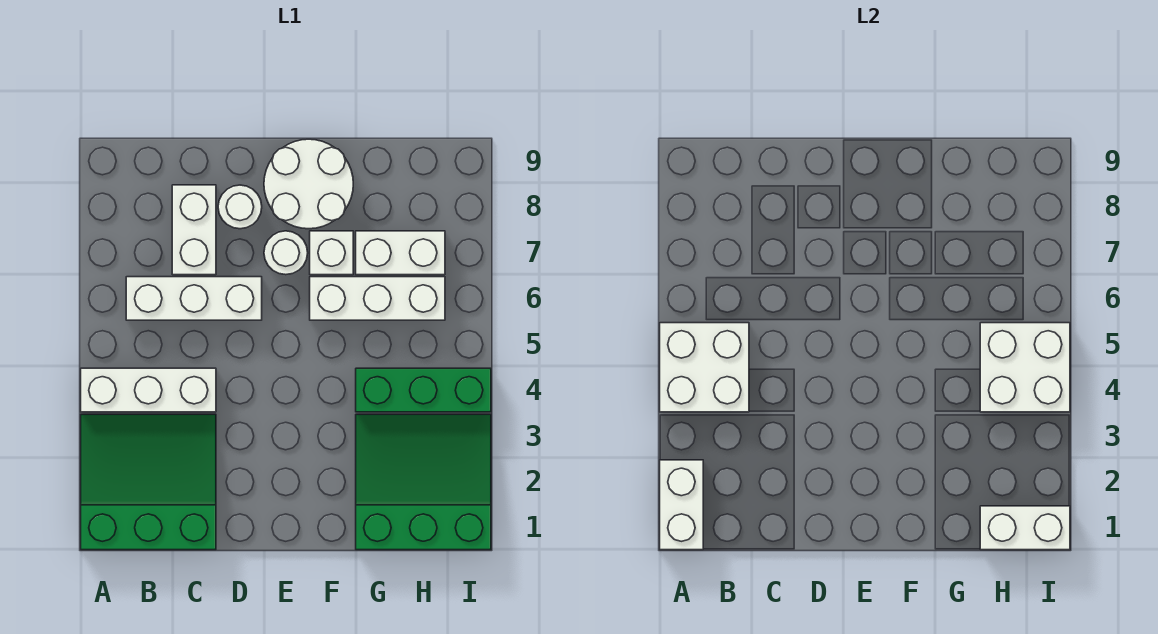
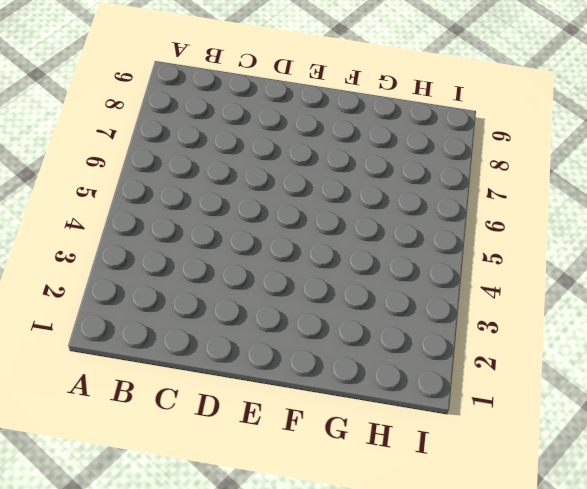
none -> green 3x3 slope [81,414,216,550]
none -> white 1x3 brick [81,368,216,412]
none -> white 1x3 brick [126,277,262,320]

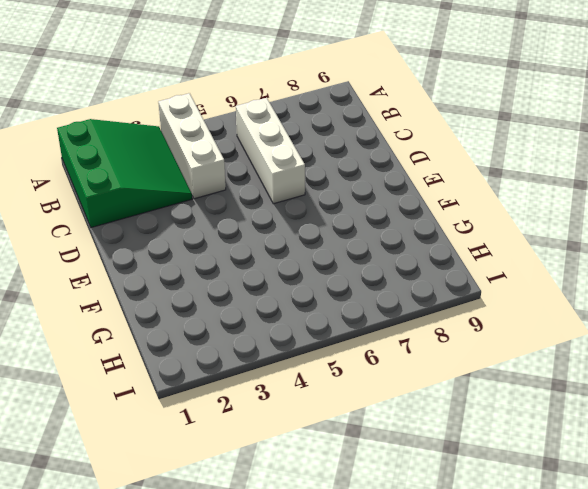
none -> white 1x2 brick [172,185,216,275]
none -> white 1x1 round brick [218,185,262,229]
none -> white 1x1 round brick [264,231,308,275]

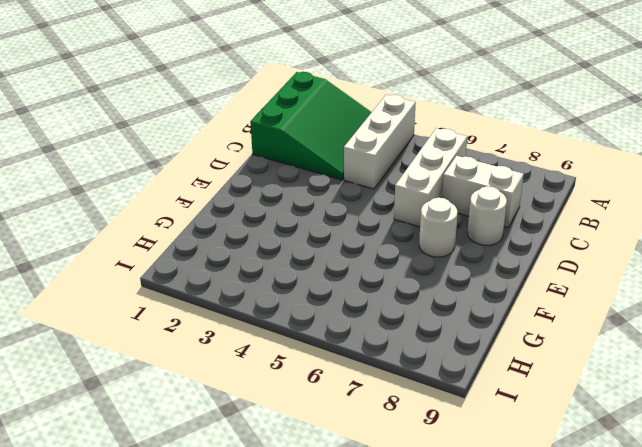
none -> white 2x2 round brick [264,139,353,229]
none -> white 1x3 brick [310,277,445,320]
none -> white 1x1 brick [310,231,353,275]

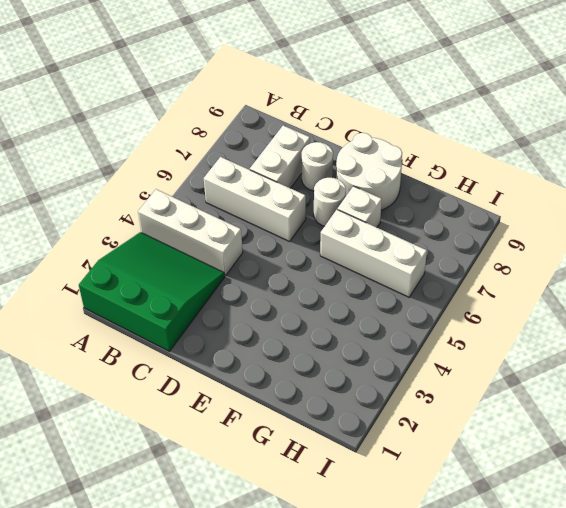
none -> green 3x3 slope [356,414,491,550]
none -> green 1x3 brick [356,368,491,412]
none -> white 1x2 brick [356,231,445,275]

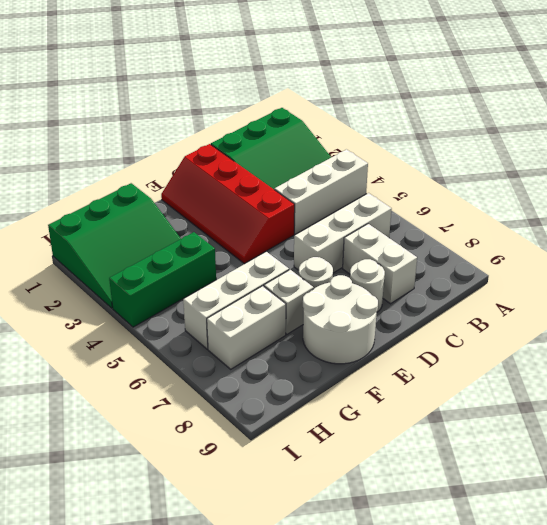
red 2x4 slope [161,144,295,263] -> none
none -> white 1x2 brick [660,460,703,550]
none -> white 2x2 brick [660,323,749,412]
none -> white 1x2 brick [980,506,1070,550]

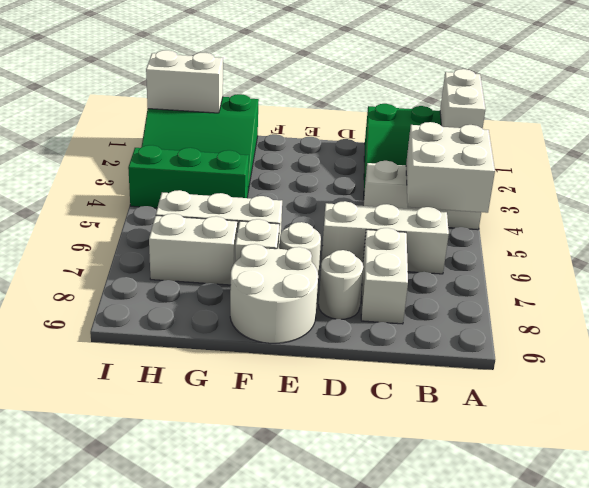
none -> white 2x2 brick [980,323,1070,412]

